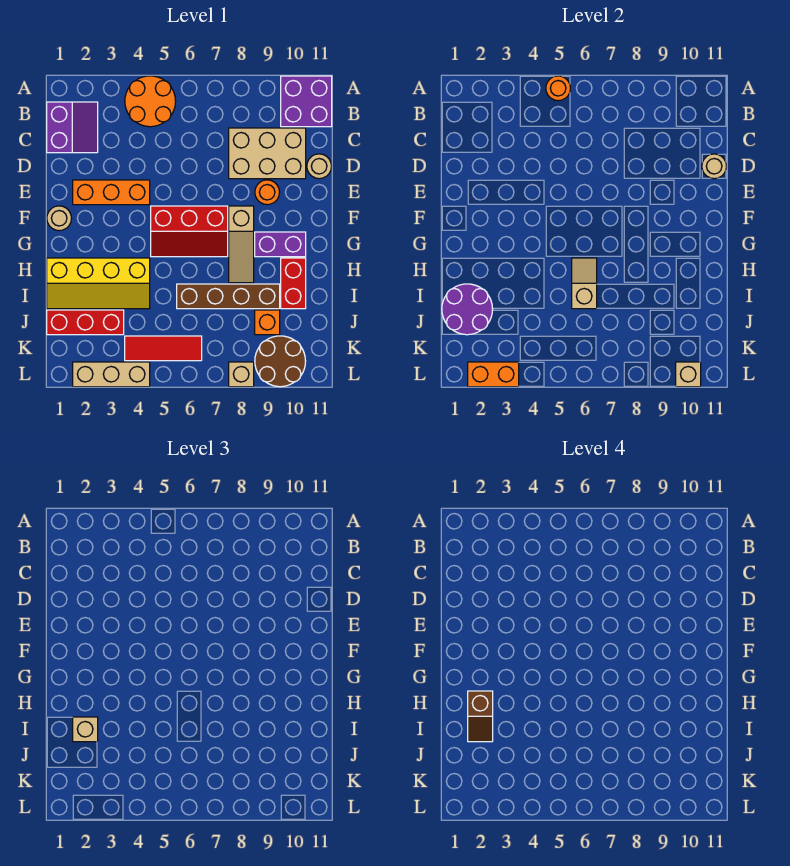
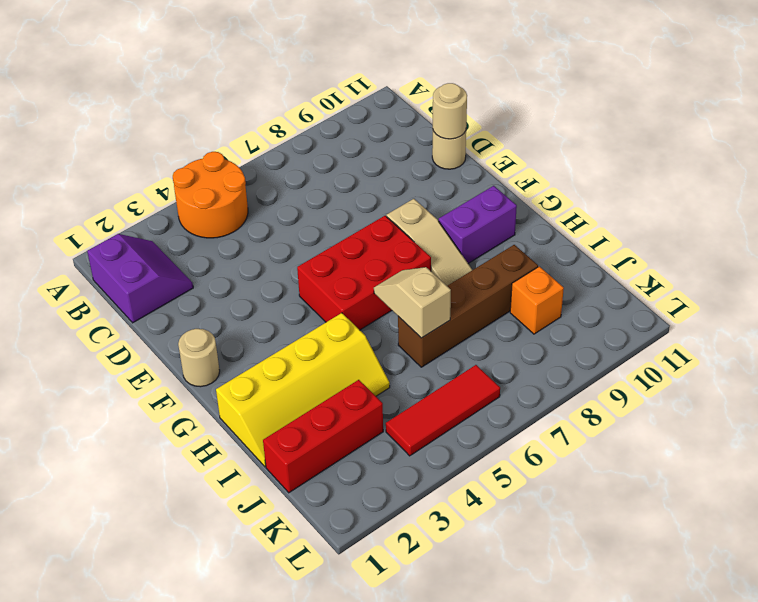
red 2x3 brick [297,216,431,330] -> red 2x3 slope [151,206,228,257]
none -> purple 2x2 brick [281,76,332,127]
none -> tan 2x3 brick [229,128,306,179]
none -> orange 1x3 brick [73,180,150,205]

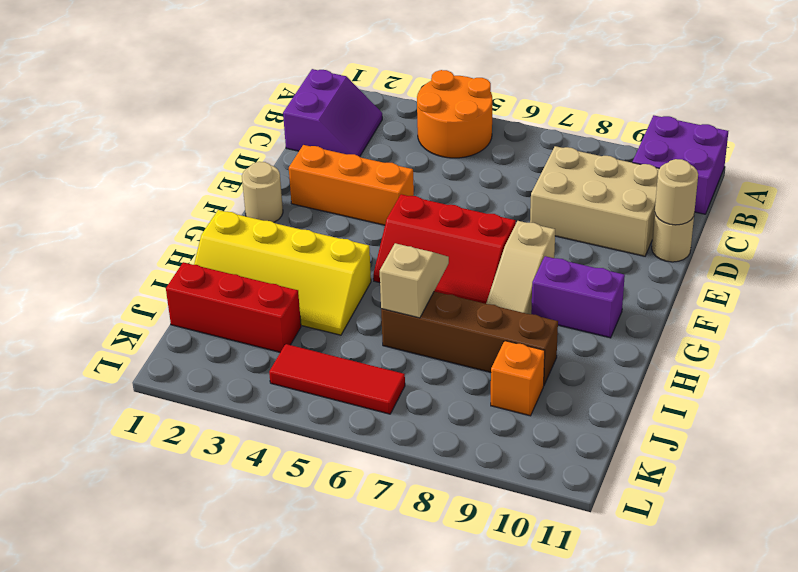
none -> orange 1x1 round brick [255,180,280,205]
none -> red 1x2 brick [281,258,306,309]
none -> brown 2x2 round brick [255,336,306,387]

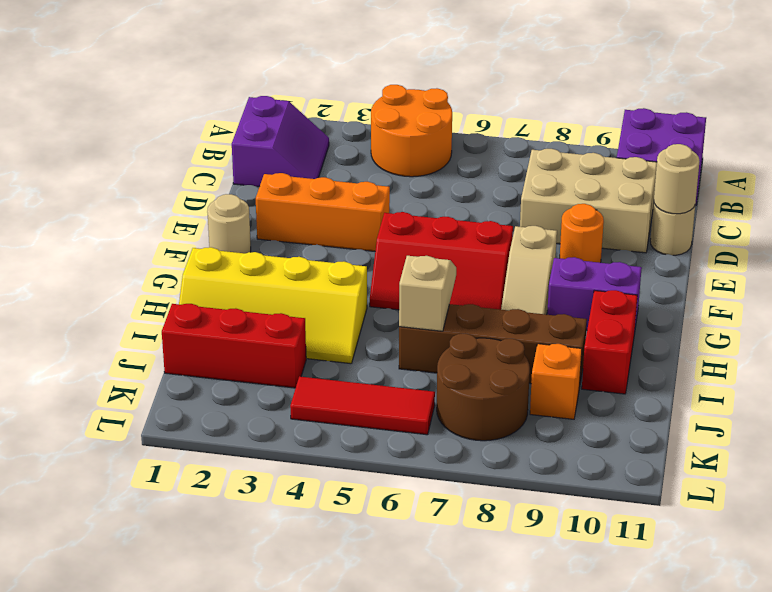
brown 2x2 round brick [437,334,530,441] -> brown 2x2 round brick moved to [255,336,306,387]
none -> tan 1x3 brick [73,362,150,387]
none -> tan 1x1 brick [229,362,254,387]
none -> orange 1x1 round brick [546,76,571,101]

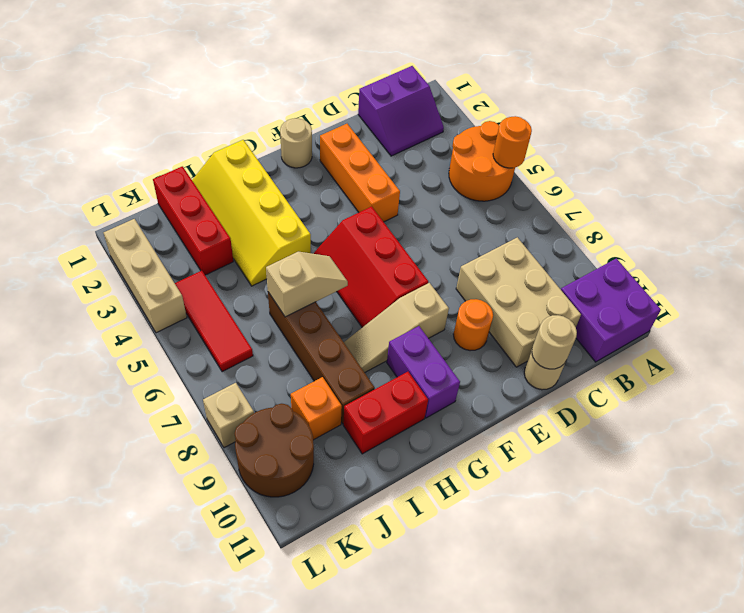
none -> purple 2x2 round brick [442,284,493,335]
none -> orange 1x2 brick [468,362,519,387]
none -> tan 1x1 brick [676,362,701,387]

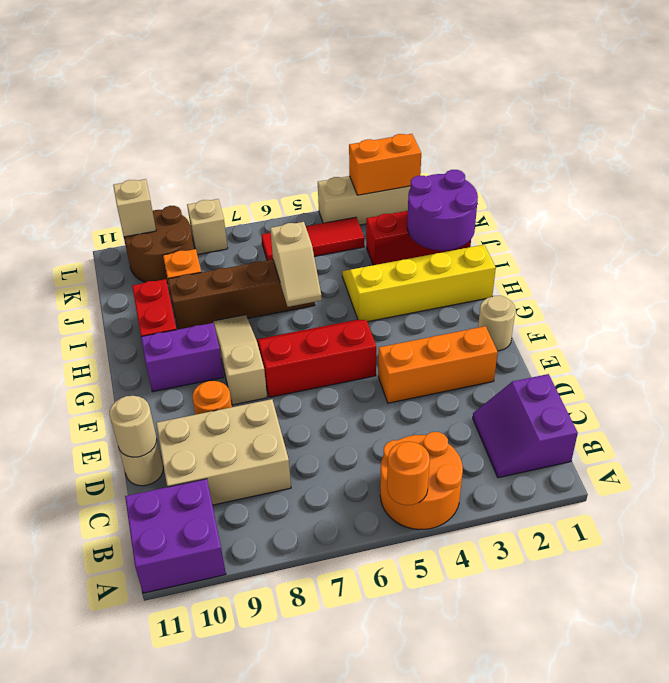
none -> tan 1x1 brick [73,717,98,742]
none -> brown 1x2 slope [468,691,493,742]

